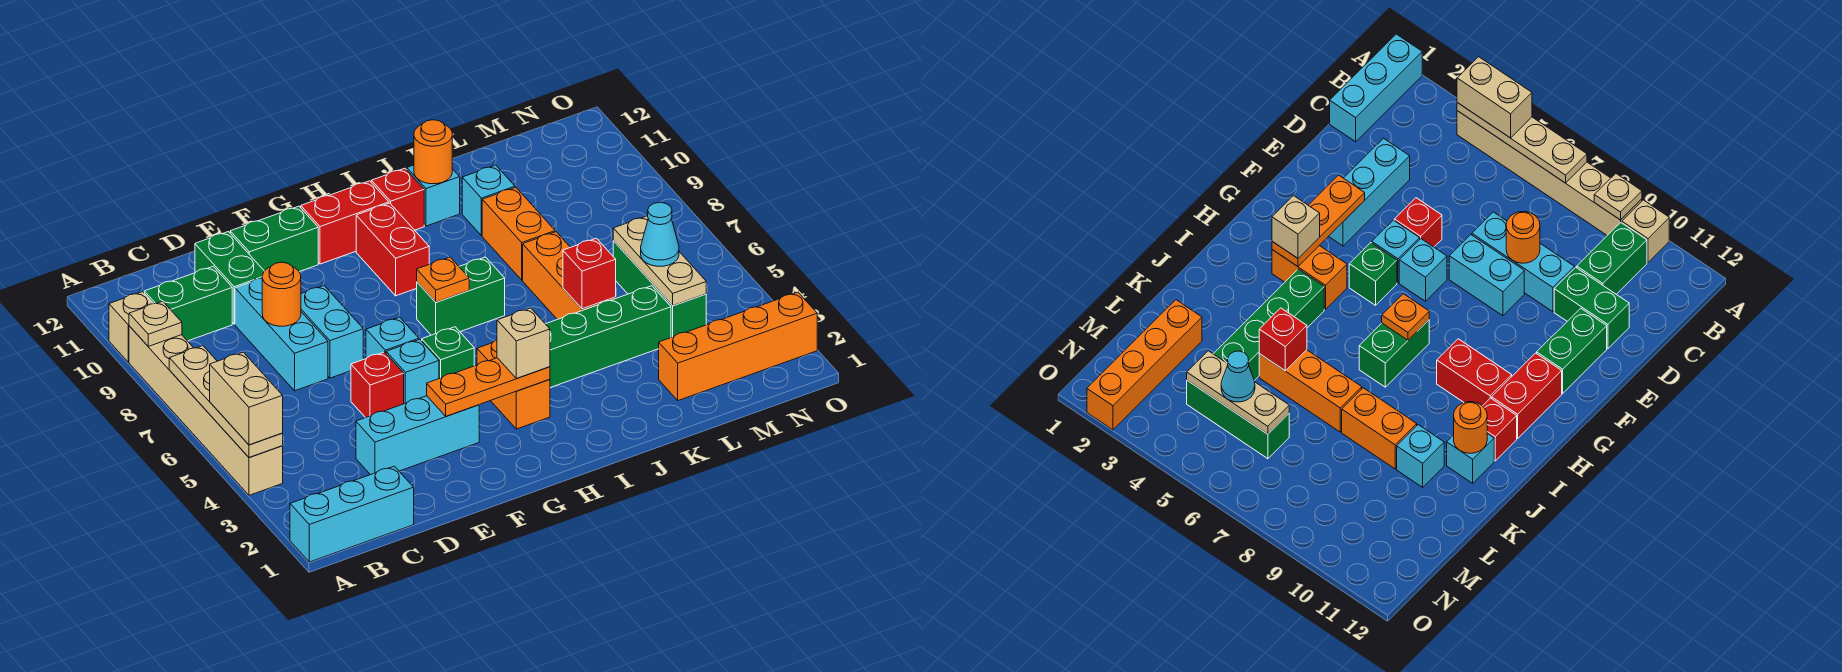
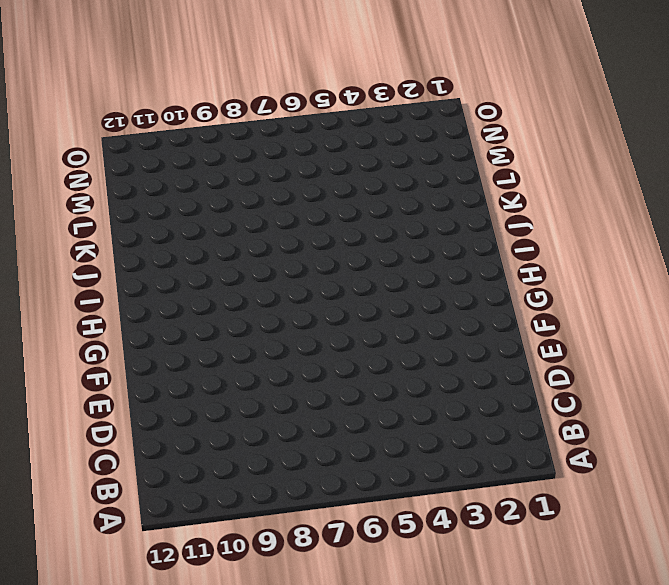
none -> cyan 1x3 brick [290,466,414,562]
none -> tan 1x6 brick [129,326,283,495]
none -> tan 1x1 brick [109,292,153,362]
none -> green 1x2 brick [144,267,232,341]

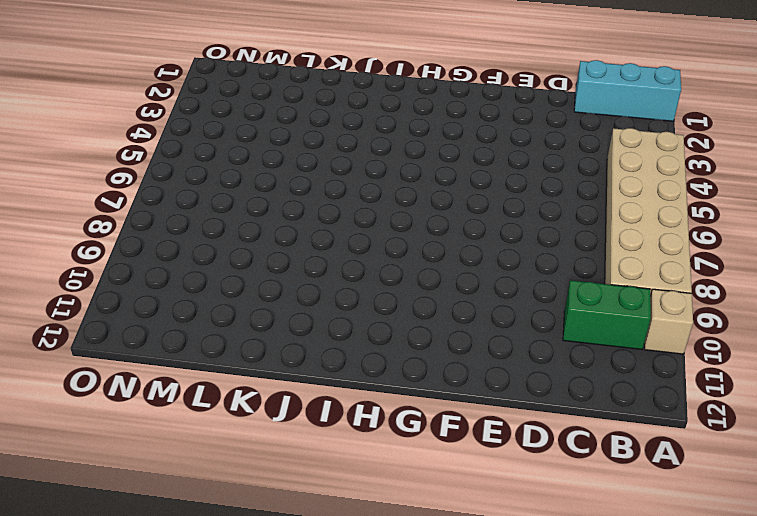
tan 2x6 brick [605,128,692,296] -> tan 1x6 brick [129,326,283,495]
none -> cyan 1x3 brick [356,396,479,475]
none -> cyan 1x3 brick [235,278,328,391]
none -> green 1x2 brick [195,232,264,324]
none -> red 1x1 brick [351,352,404,418]

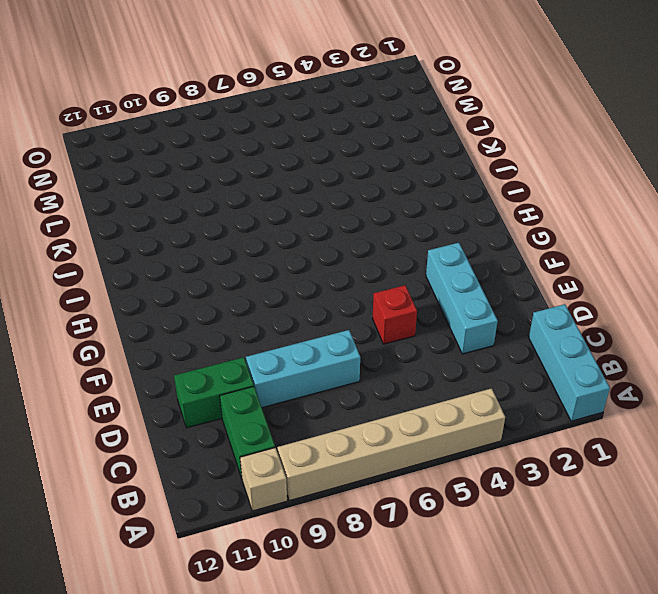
none -> cyan 1x2 brick [301,286,363,378]
none -> green 1x2 brick [230,206,318,272]
none -> cyan 1x1 brick [386,339,439,404]
none -> cyan 1x1 brick [366,317,419,358]

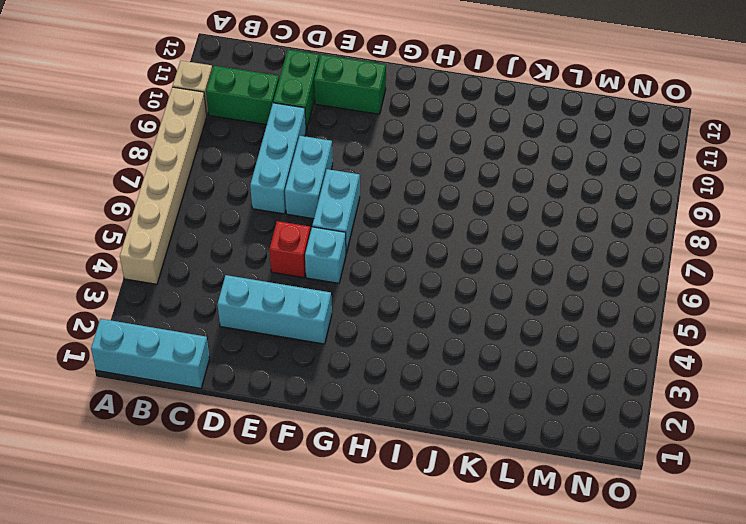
cyan 1x2 brick [312,169,360,253] -> cyan 1x1 brick [366,317,419,358]
none -> green 1x1 brick [422,327,474,379]
none -> red 1x2 brick [301,181,389,264]
none -> orange 1x2 brick [477,340,550,429]
none -> green 1x2 brick [417,257,505,335]

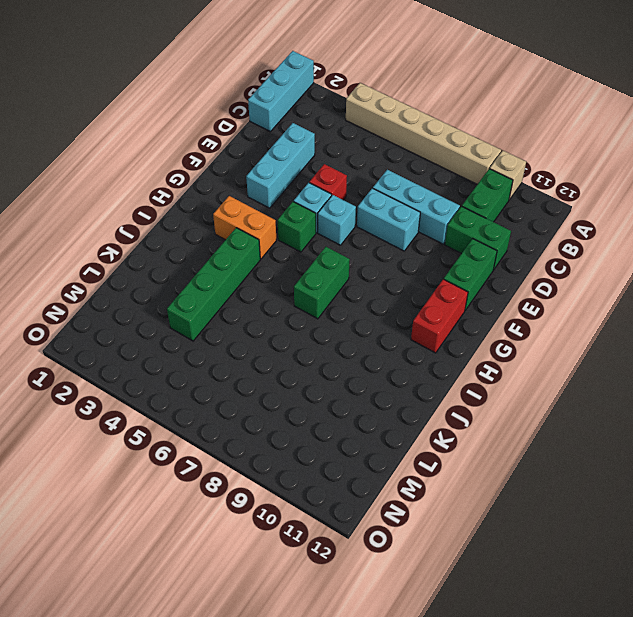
none -> red 1x2 brick [356,203,429,296]
none -> red 1x1 brick [371,168,424,230]
none -> cyan 1x1 brick [407,165,460,226]
none -> orange 1x3 brick [523,232,616,319]

